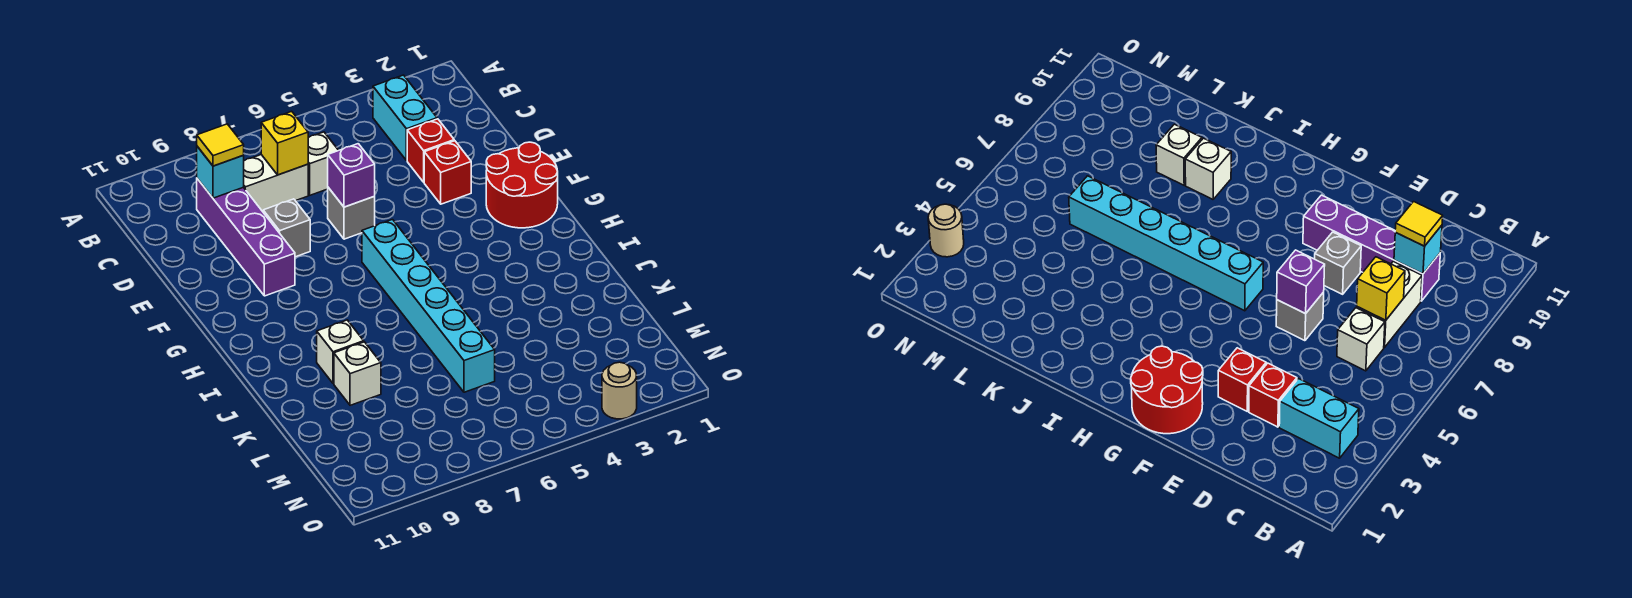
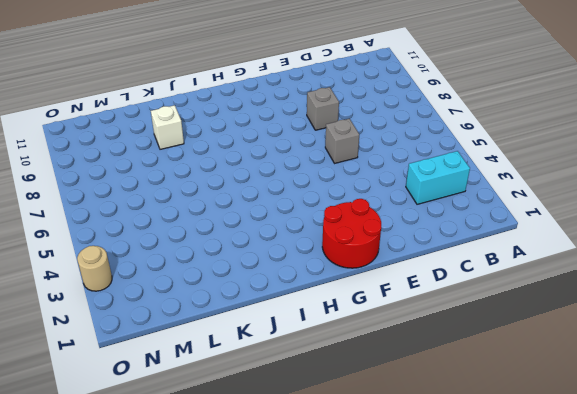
none -> white 1x1 brick [308,132,338,195]
none -> white 1x2 brick [244,155,308,212]
none -> purple 1x4 brick [197,179,295,296]

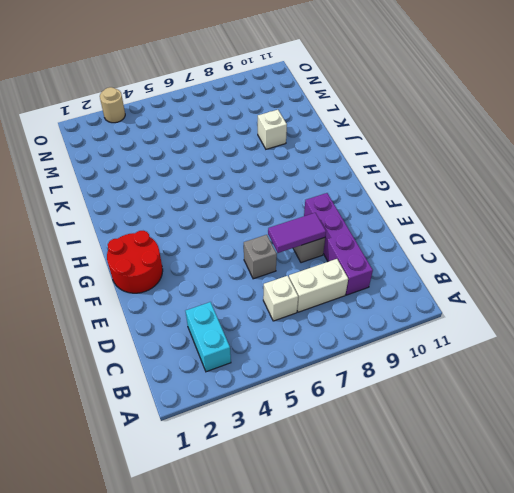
purple 1x2 tile [268,213,326,253] -> none
none -> red 1x1 brick [407,119,454,182]
none -> red 1x1 brick [424,141,471,204]
none -> cyan 1x6 brick [362,220,495,392]

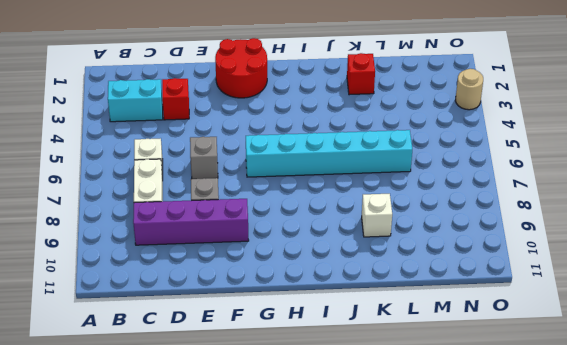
red 1x1 brick [347,53,375,95] -> red 1x1 brick moved to [424,141,471,204]
none -> white 1x1 brick [317,320,364,384]
none -> yellow 1x1 brick [261,111,308,175]
none -> cyan 1x1 brick [197,146,244,198]

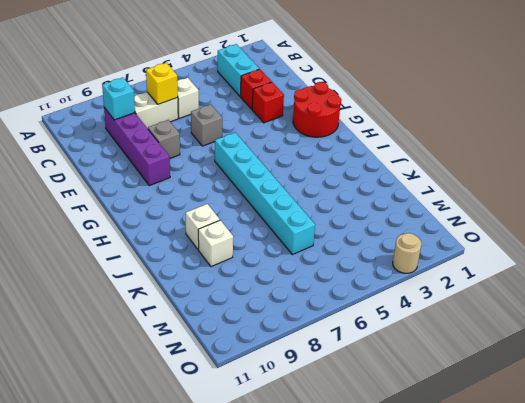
none -> purple 1x1 brick [328,144,375,207]
none -> yellow 1x1 tile [197,124,244,166]

